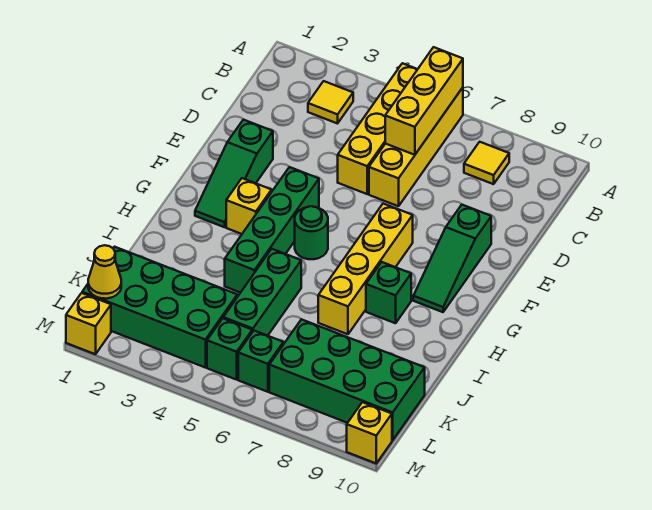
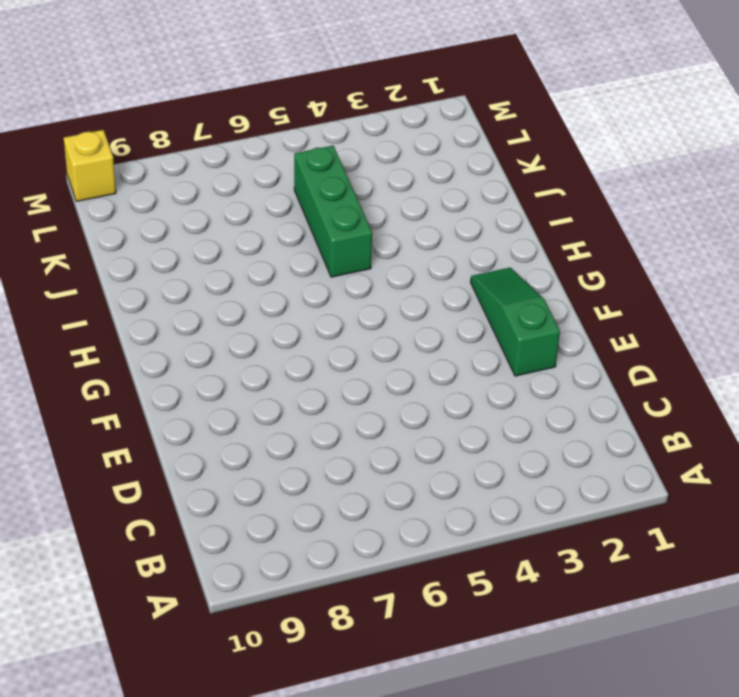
none -> yellow 1x4 brick [338,63,418,194]
none -> yellow 1x4 brick [369,88,463,206]
none -> yellow 1x1 tile [308,81,353,124]

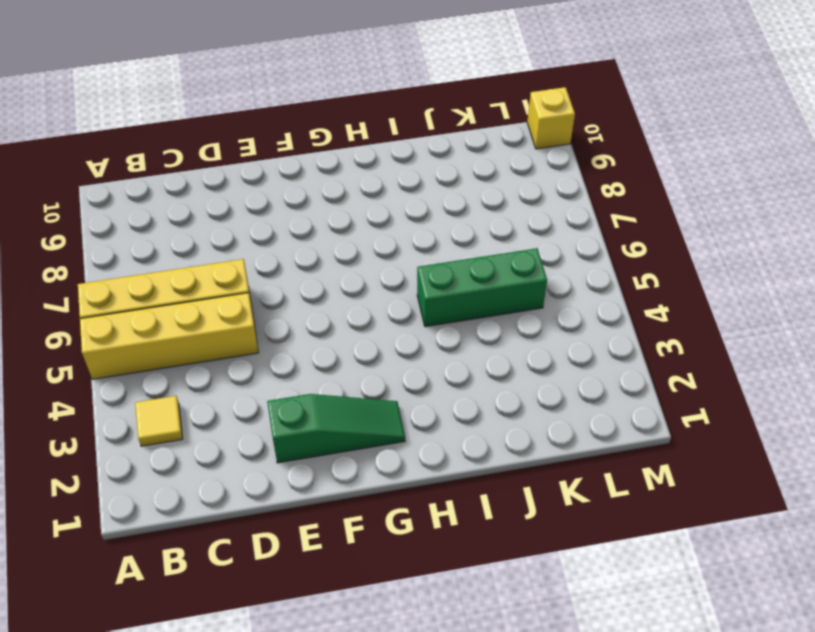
none -> yellow 1x1 tile [464,142,509,184]
none -> green 1x3 slope [413,205,491,312]
none -> green 1x4 brick [225,167,319,293]

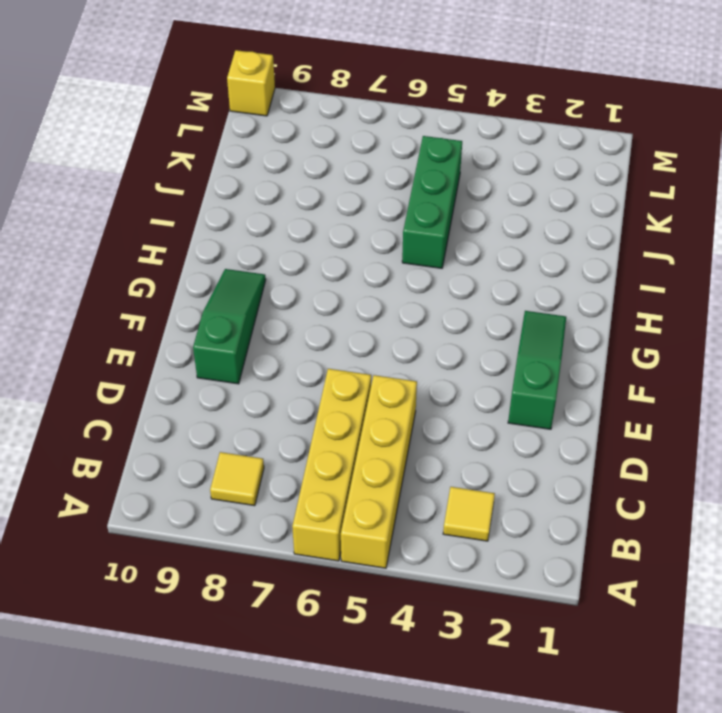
none -> green 1x4 brick [225,167,319,293]
none -> yellow 1x4 brick [318,204,413,334]
none -> yellow 1x1 brick [226,178,272,234]

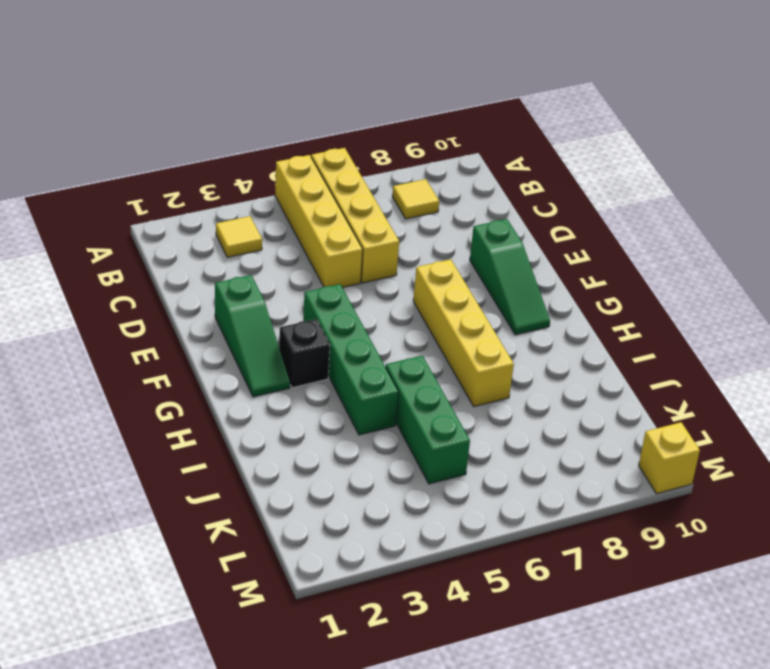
black 1x1 brick [279,319,330,388] -> yellow 1x1 brick [226,178,272,234]
none -> green 1x1 round brick [295,206,328,259]
none -> green 1x1 brick [366,262,411,323]
none -> green 2x4 brick [82,247,237,368]

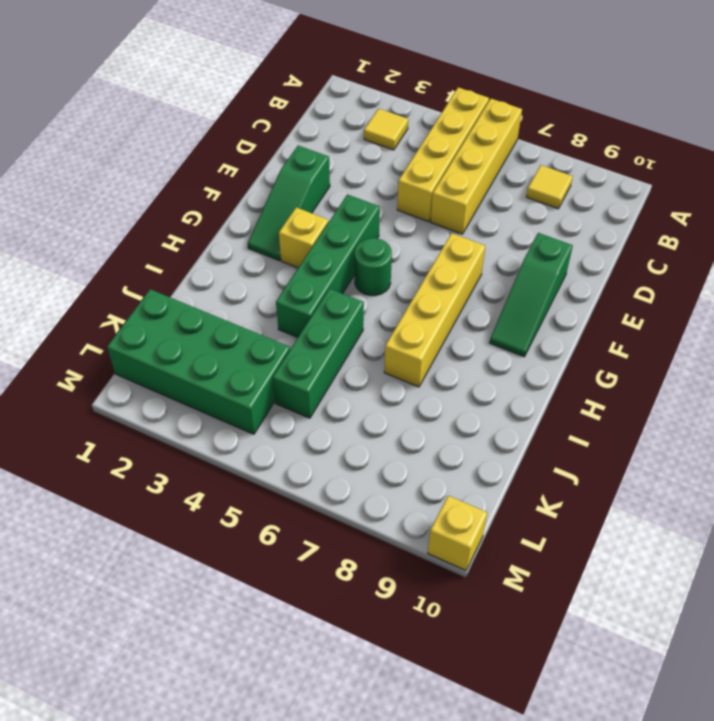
none -> green 1x1 brick [366,262,411,323]
none -> green 2x4 brick [269,319,425,440]
none -> green 1x1 brick [207,318,252,380]

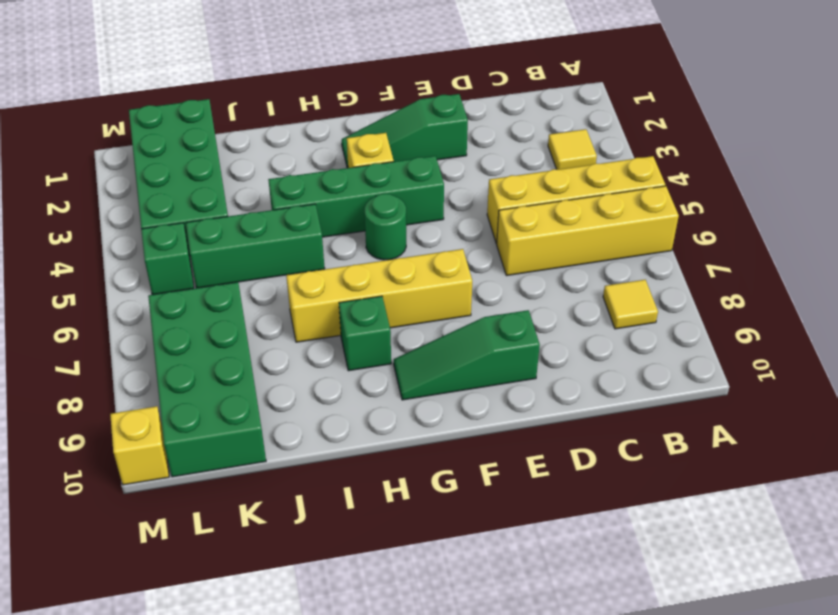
none -> green 1x1 brick [238,331,283,392]
none -> yellow 1x1 brick [66,293,111,354]
none -> yellow 1x3 brick [385,47,463,155]

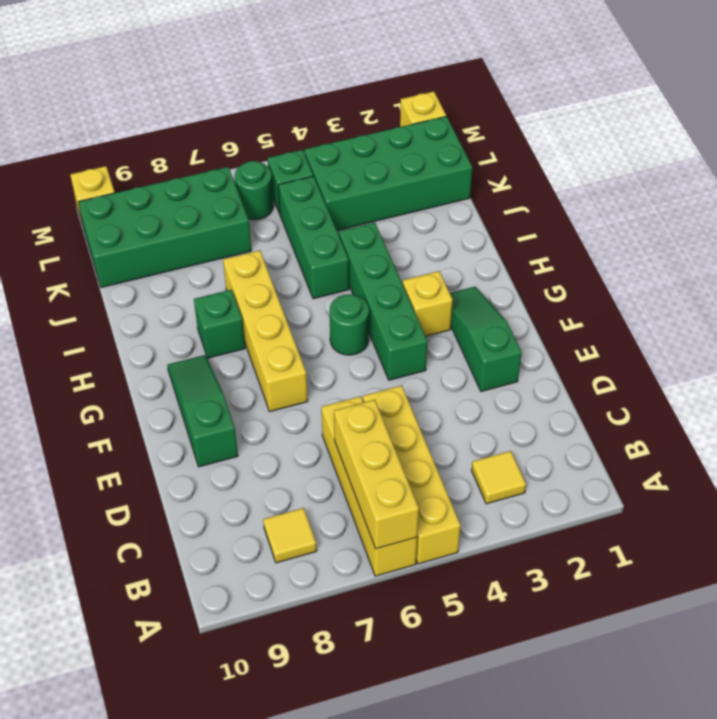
green 1x1 round brick [235,161,273,220] -> green 1x1 brick [238,331,283,392]
none -> yellow 1x1 cone [88,245,121,299]

